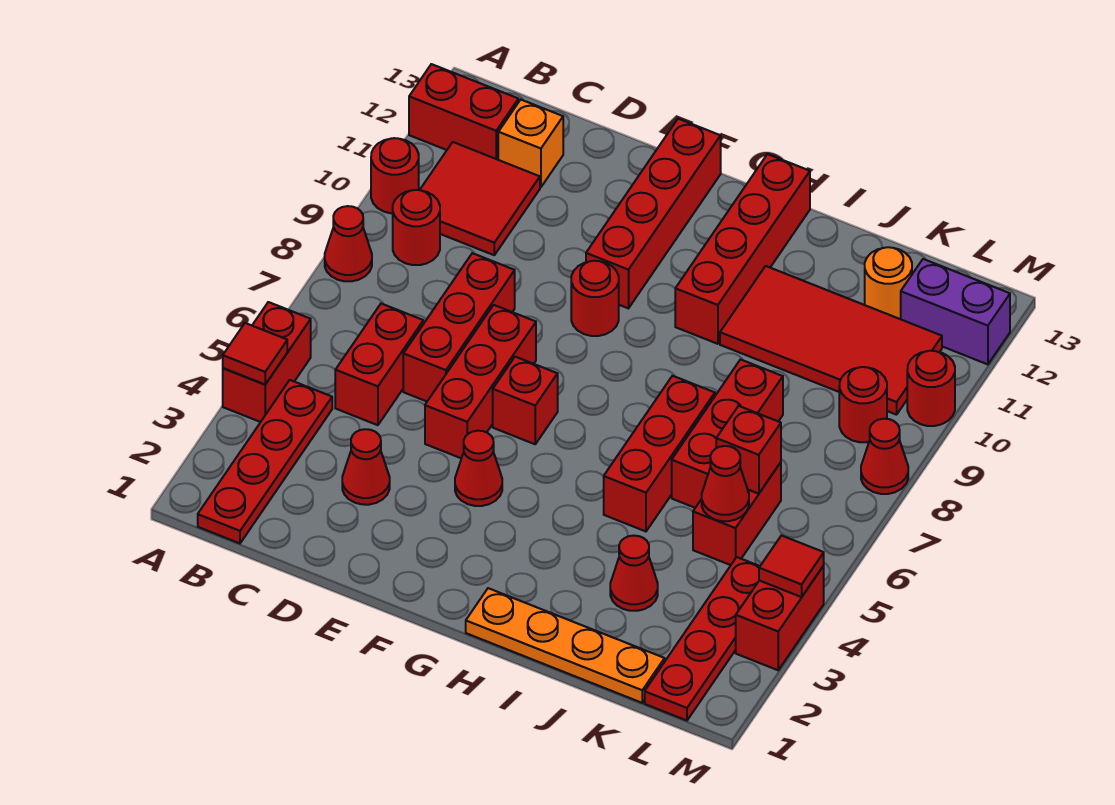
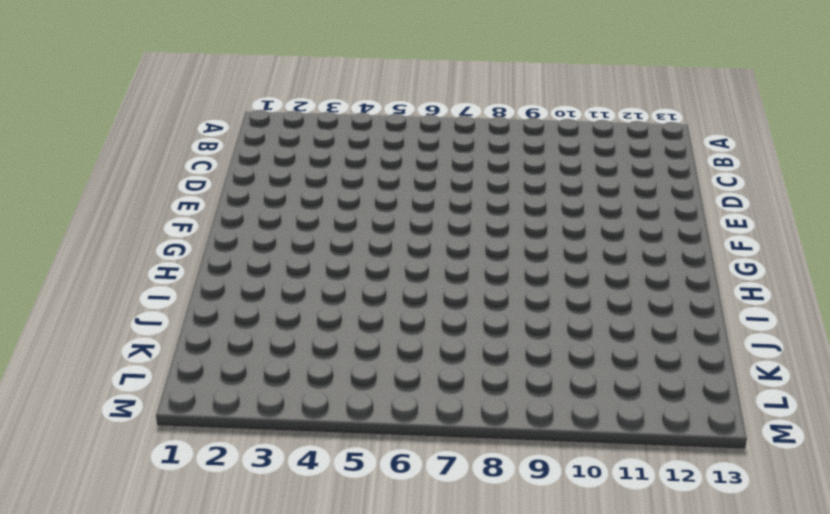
none -> red 1x2 brick [223,302,311,422]
none -> red 1x1 cone [325,206,372,281]
none -> red 1x1 round brick [371,138,419,213]
none -> red 1x2 brick [409,64,518,160]

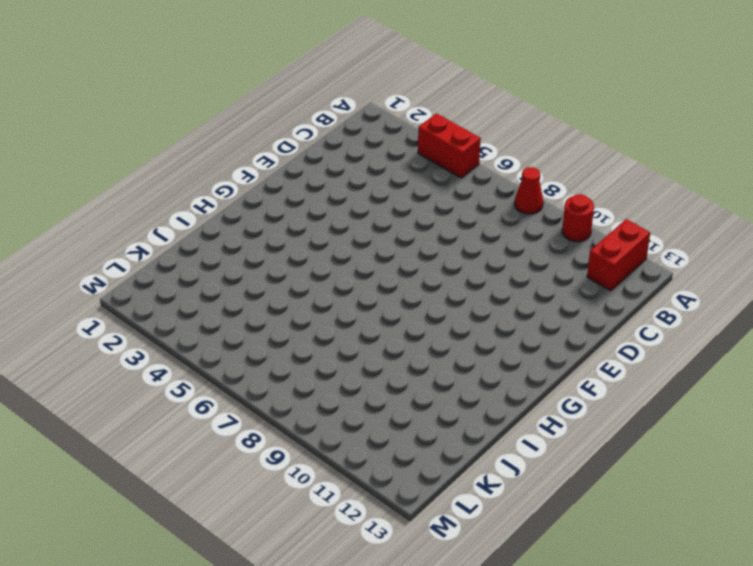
none -> red 1x4 plate [198,380,332,543]
none -> red 1x1 round brick [393,190,440,265]
none -> red 2x2 tile [420,142,540,255]
none -> red 1x2 brick [335,304,423,425]

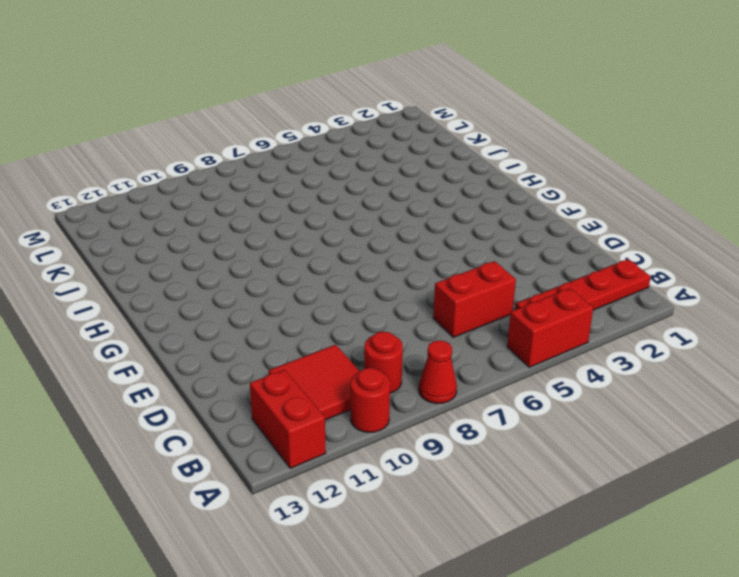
none -> orange 1x1 brick [498,100,563,187]
none -> red 1x1 cone [342,429,390,505]
none -> red 1x3 brick [403,253,515,401]
none -> red 1x3 brick [425,305,536,458]

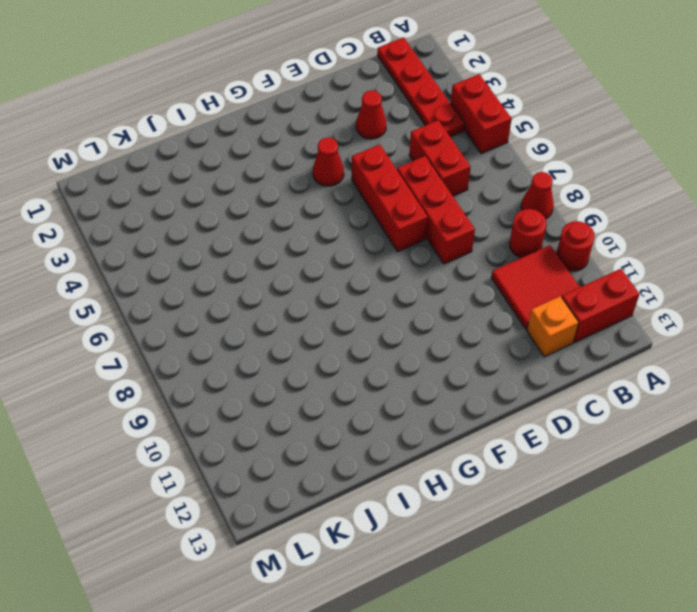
none -> red 1x1 brick [493,357,558,444]
none -> red 1x1 round brick [571,261,619,336]
none -> red 1x4 brick [586,119,721,308]
none -> orange 1x4 plate [466,588,665,703]

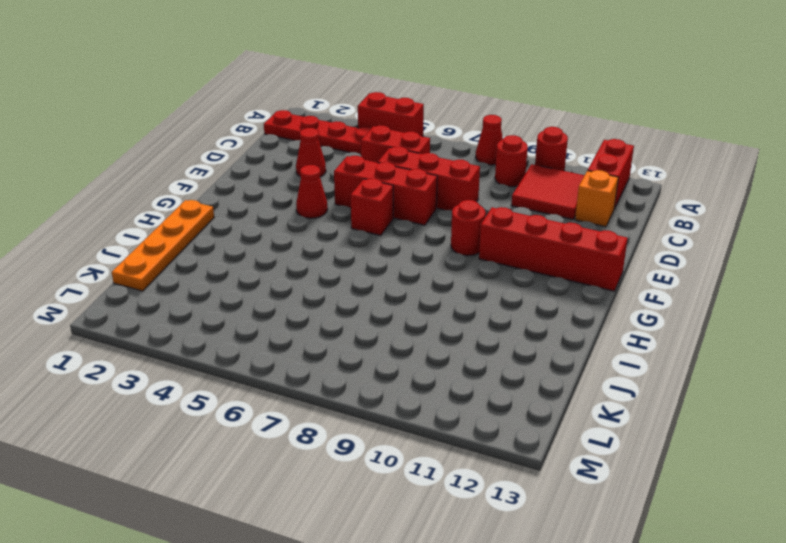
none -> red 1x4 brick [675,154,810,344]
none -> red 1x3 brick [604,376,715,531]
none -> red 2x4 tile [720,266,942,415]
none -> red 1x1 cone [610,536,658,611]

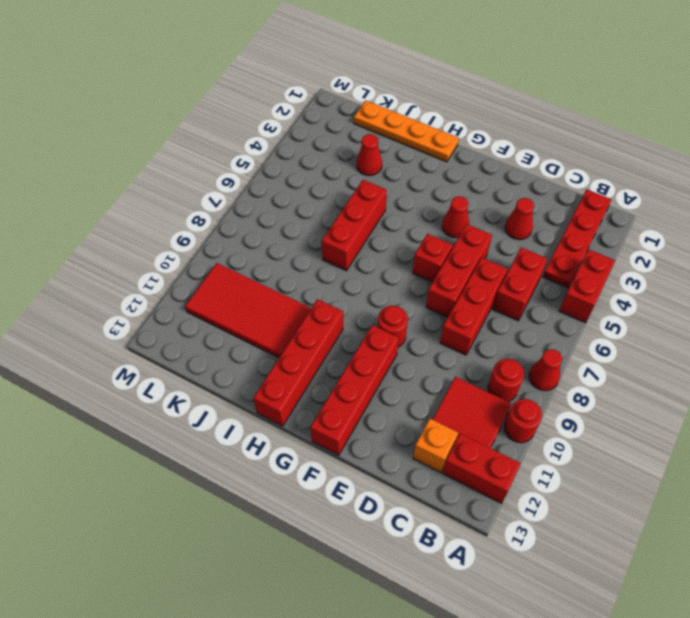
none -> red 1x3 brick [672,360,783,508]
none -> red 1x2 brick [693,462,781,565]
none -> orange 1x1 round brick [865,247,912,319]
none -> red 1x4 plate [645,557,760,721]

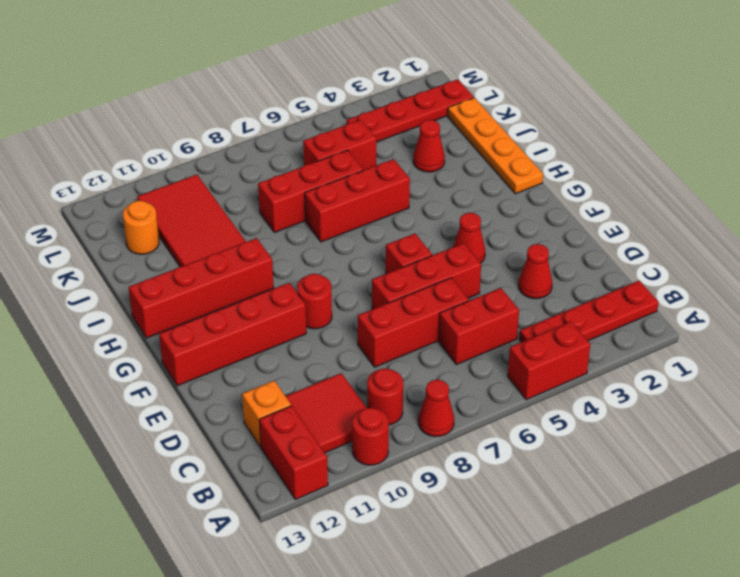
none -> red 1x1 round brick [839,367,887,442]
none -> purple 1x2 brick [901,259,1010,364]
none -> red 1x2 brick [736,566,824,670]
none -> red 1x1 cone [861,419,908,494]

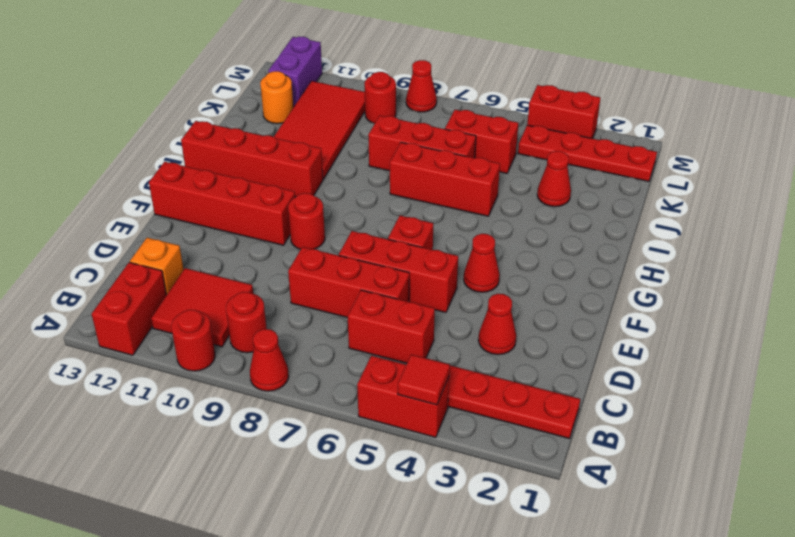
none -> orange 1x4 plate [466,588,665,703]
none -> red 1x1 round brick [907,351,955,426]
none -> red 1x1 cone [702,446,749,521]
none -> red 1x1 brick [716,406,781,494]

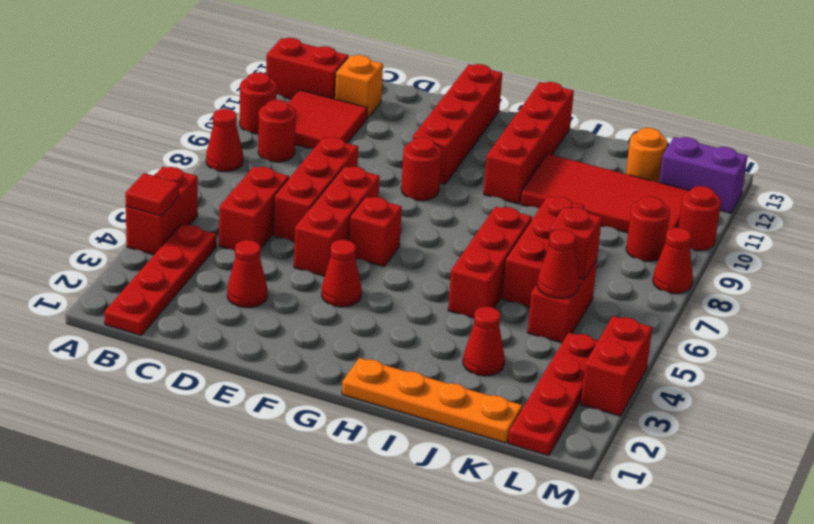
none -> red 1x1 tile [759,535,824,597]

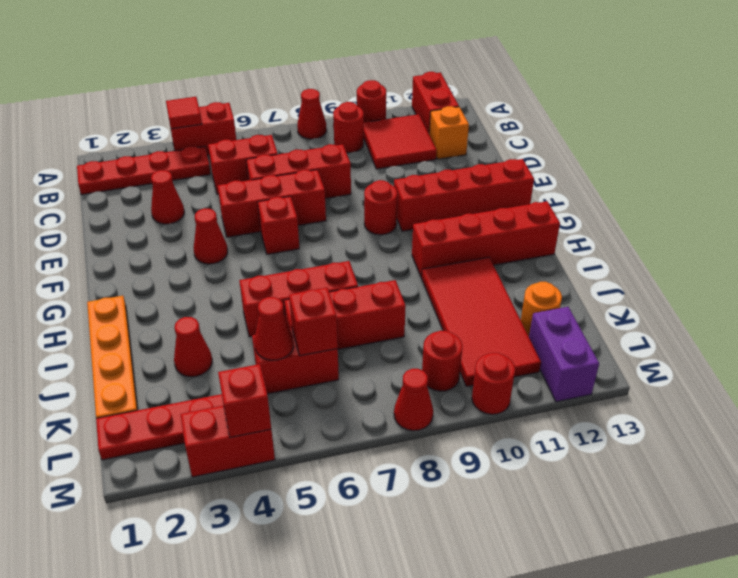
red 1x1 brick [218,364,271,437] -> red 1x1 tile [759,535,824,597]

